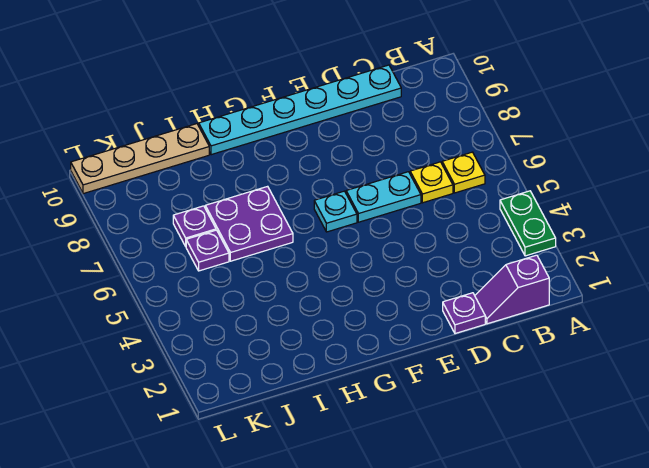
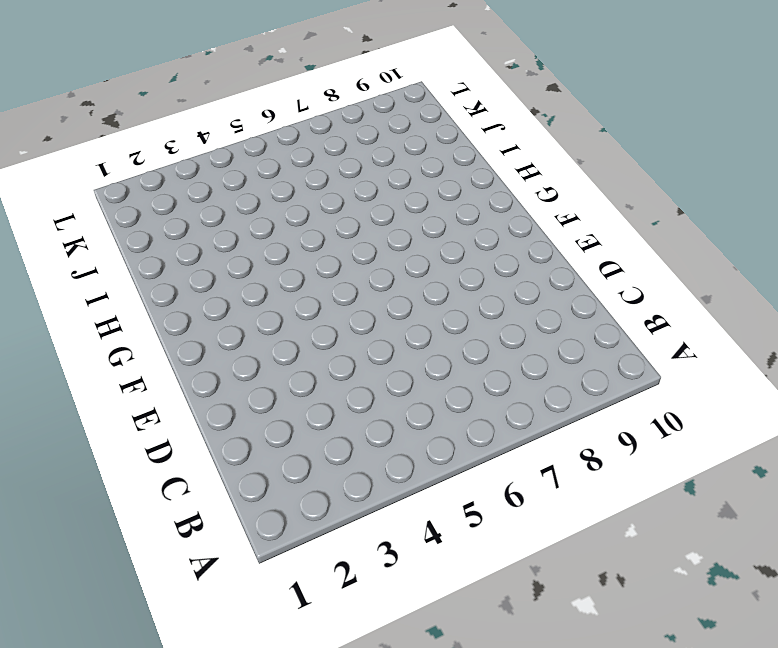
none -> green 1x2 plate [500,191,556,256]
none -> purple 1x2 slope [475,255,549,324]
none -> yellow 1x1 plate [442,152,485,193]

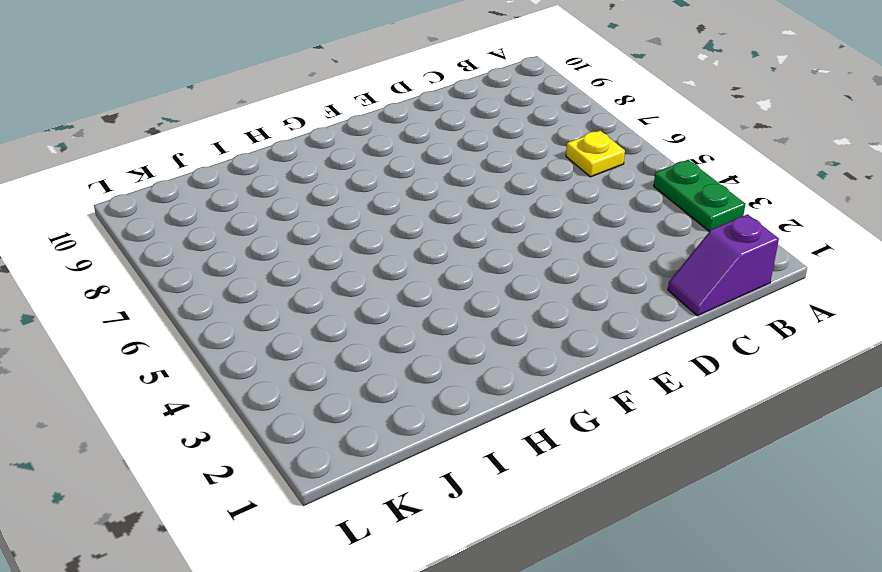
none -> yellow 1x1 plate [410,162,453,203]
none -> cyan 1x6 plate [199,65,401,155]
none -> purple 1x1 plate [443,293,485,334]

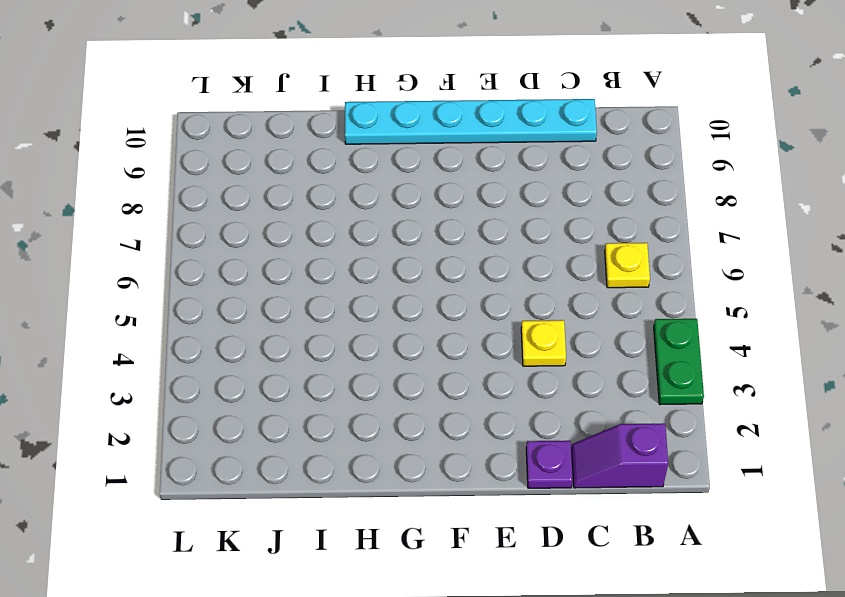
yellow 1x1 plate [521,320,566,366] -> yellow 1x1 plate moved to [410,162,453,203]
none -> cyan 1x2 plate [346,172,421,222]
none -> cyan 1x1 plate [314,191,357,232]
none -> purple 2x2 plate [205,186,293,261]

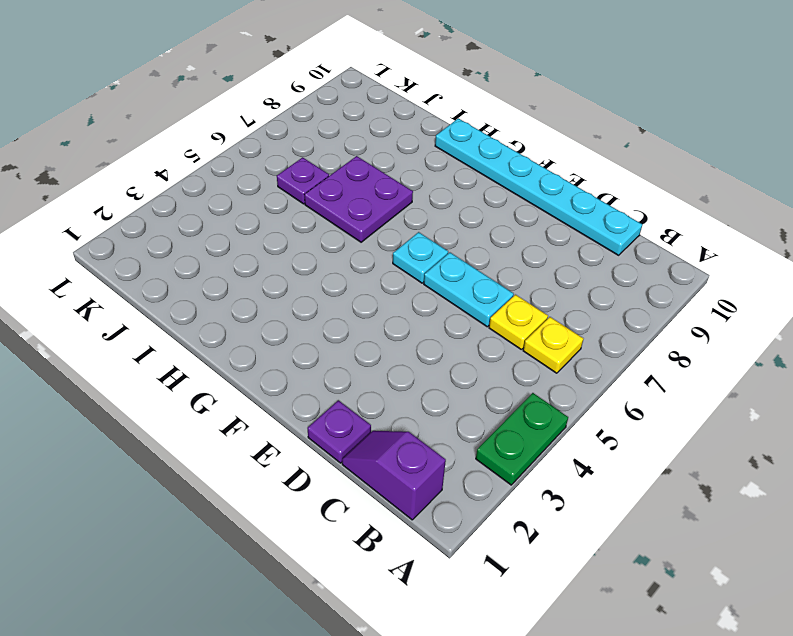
none -> tan 1x4 plate [71,124,209,194]
none -> purple 1x1 plate [173,206,216,246]

